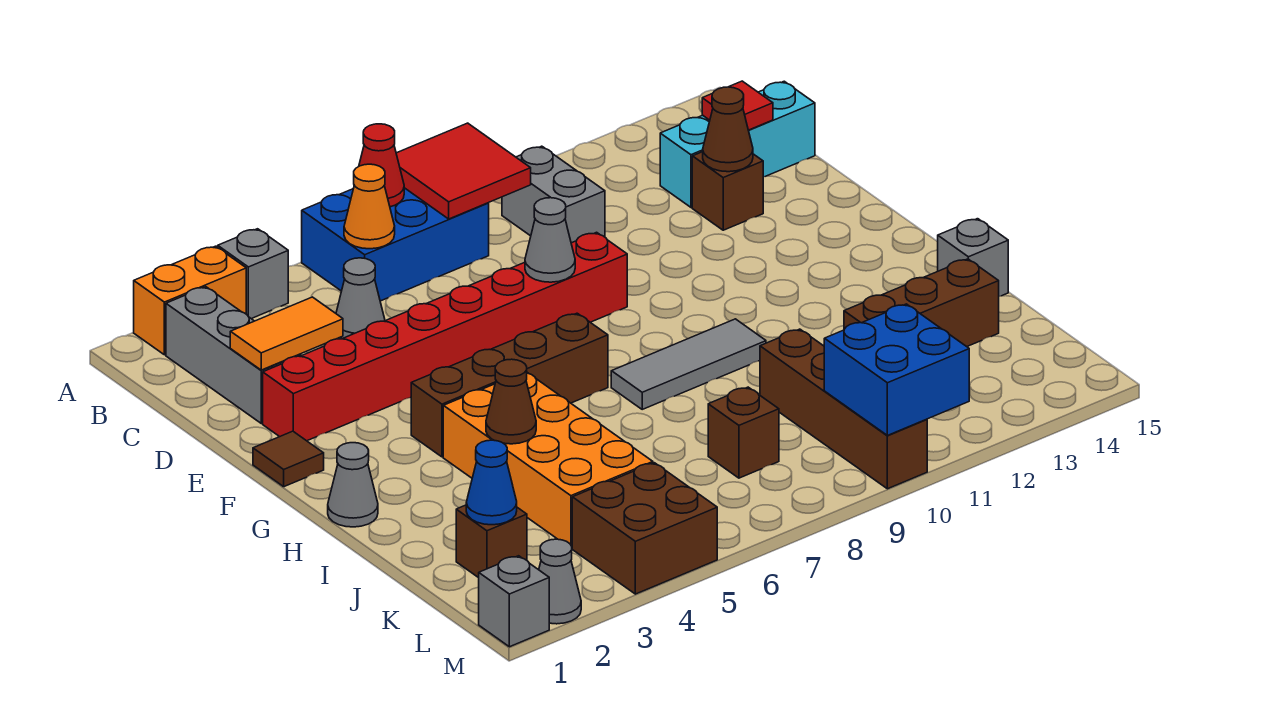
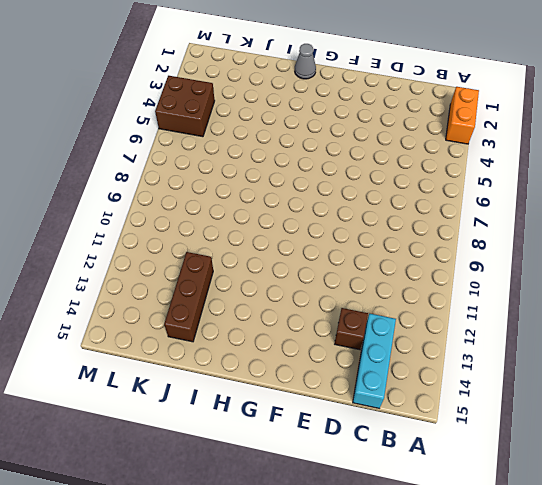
none -> grey 1x1 brick [218,229,288,319]
none -> blue 2x3 brick [302,188,489,301]
none -> grey 1x3 brick [166,287,301,423]
none -> grey 1x2 brick [502,146,605,243]

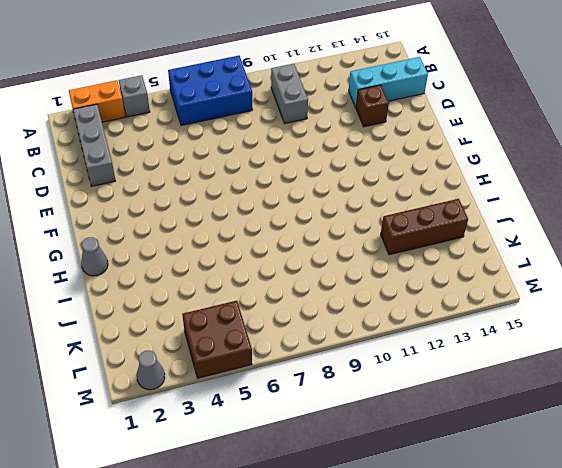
none -> grey 1x1 cone [336,258,385,339]
none -> red 1x8 brick [263,232,627,441]
none -> brown 1x1 tile [253,431,324,487]
none -> brown 1x4 brick [411,313,608,457]

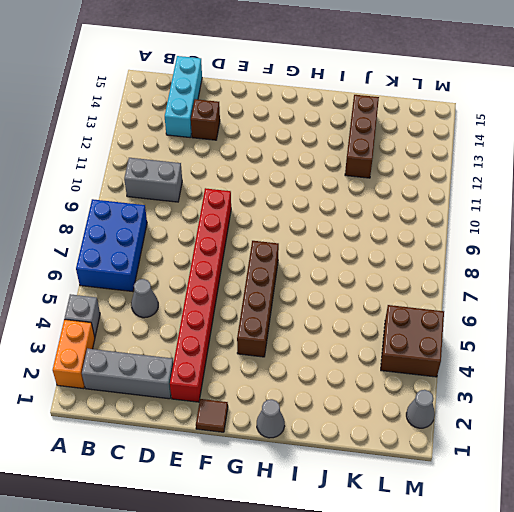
none -> orange 2x4 brick [443,373,653,546]
none -> grey 1x3 tile [611,319,766,409]
none -> grey 1x1 brick [938,219,1008,296]
none -> brown 1x4 brick [760,329,927,489]

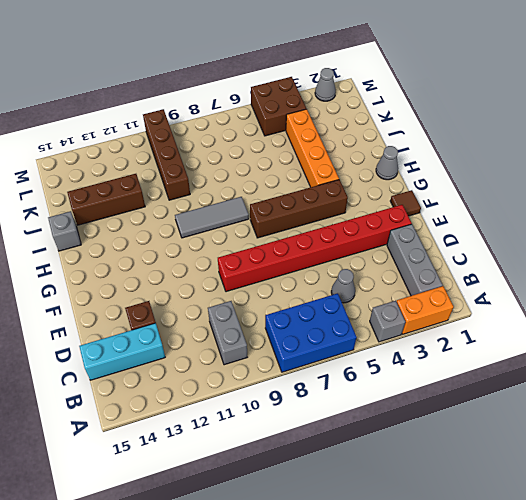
orange 1x4 brick [286,109,339,187] -> orange 2x4 brick [443,373,653,546]
none -> brown 1x1 brick [456,505,527,578]
none -> brown 1x1 brick [708,387,779,478]
none -> grey 1x1 brick [479,556,549,647]
none -> red 1x1 cone [359,124,404,207]

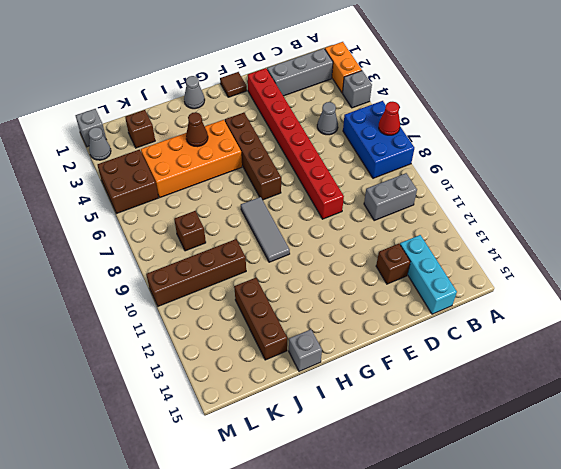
none -> red 2x2 tile [396,123,531,219]
none -> orange 1x1 cone [344,164,395,249]
none -> red 1x1 tile [702,81,773,130]
none -> orange 1x2 tile [230,297,343,370]

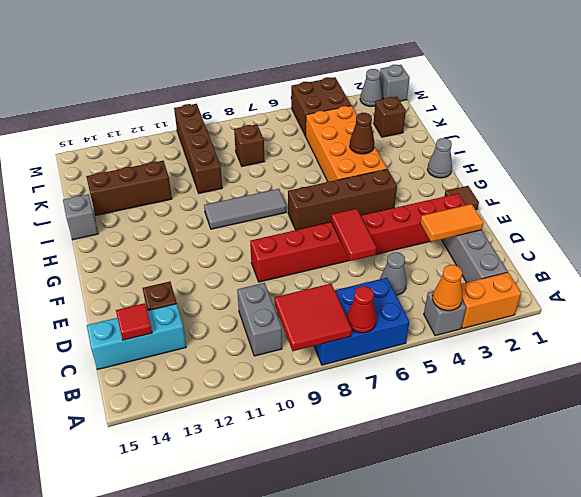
orange 1x1 cone [433,265,462,311] -> orange 1x1 cone moved to [344,164,395,249]
red 1x2 tile [331,209,377,261] -> none
none -> brown 1x1 cone [703,87,753,172]
none -> grey 1x1 cone [525,198,575,282]
none -> blue 1x1 cone [466,440,517,525]
none -> blue 2x2 brick [824,304,969,435]

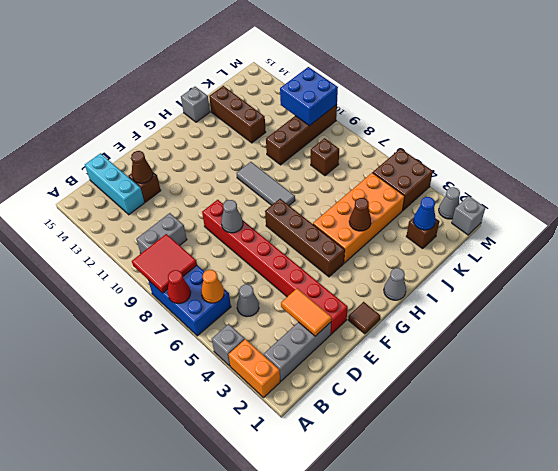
none -> red 1x1 tile [702,81,773,130]

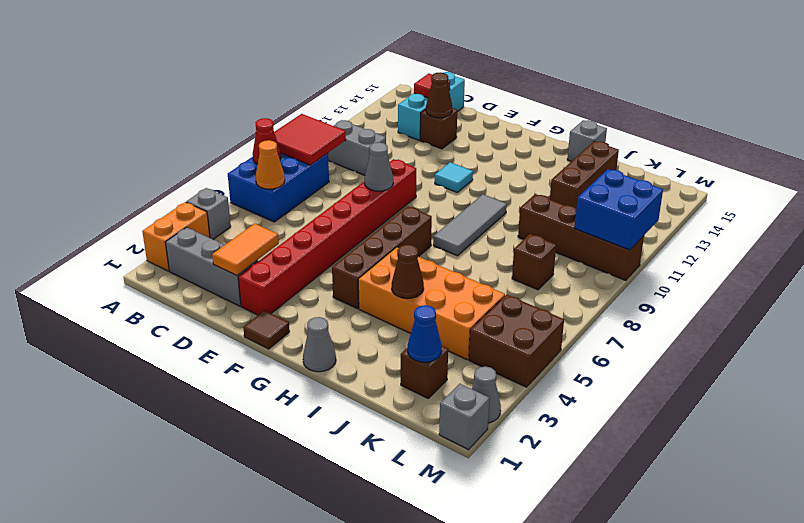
cyan 1x1 tile [435,162,473,192] -> none
none -> grey 1x1 cone [336,258,385,339]

